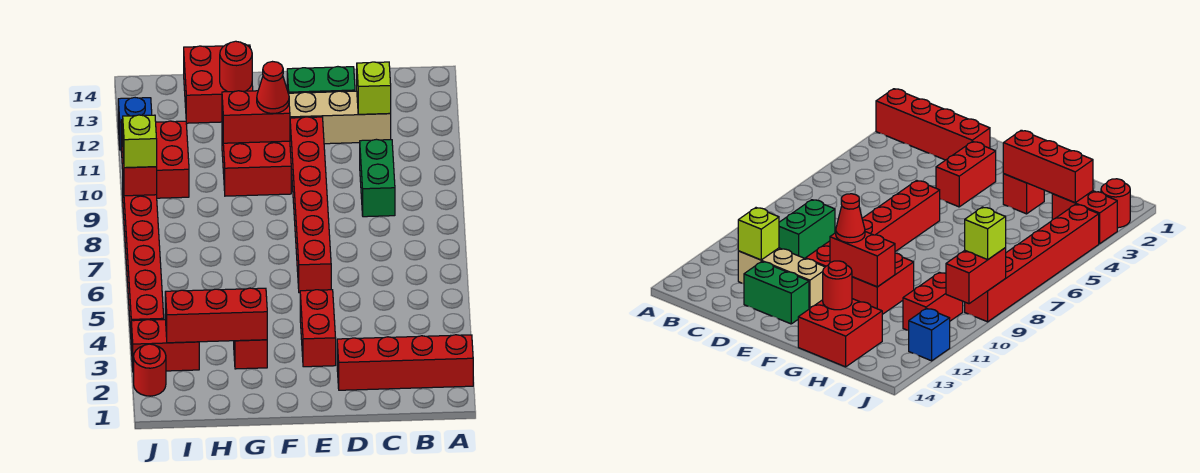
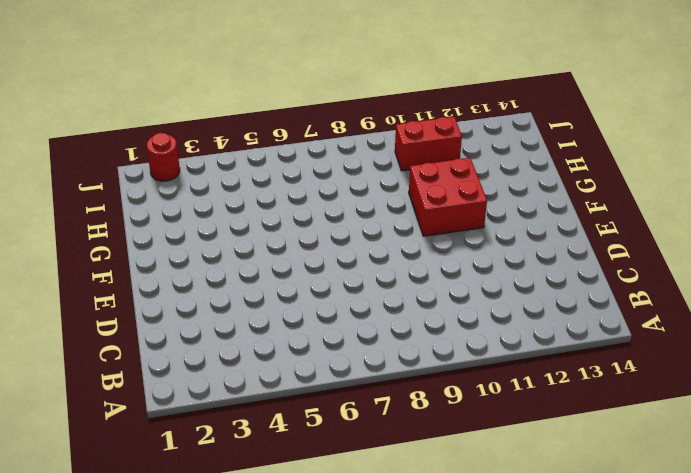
none -> red 1x4 brick [337,335,473,390]
none -> green 1x2 brick [360,139,395,217]
none -> tan 1x3 brick [289,91,391,144]

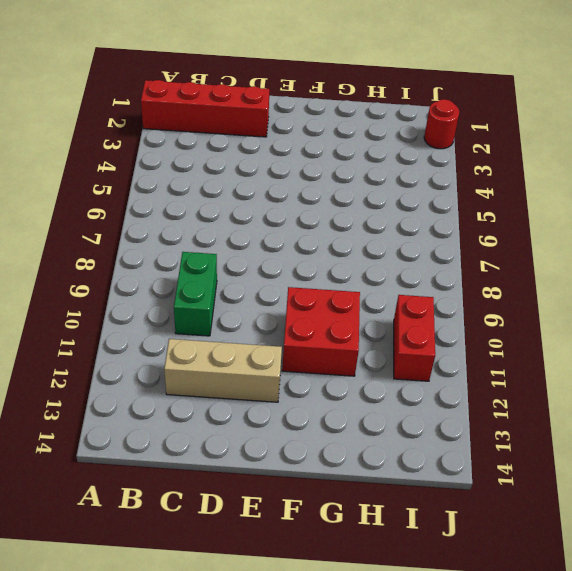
none -> green 1x2 brick [287,67,355,93]
none -> red 1x2 brick [300,290,336,367]
none -> red 1x6 brick [290,117,331,293]

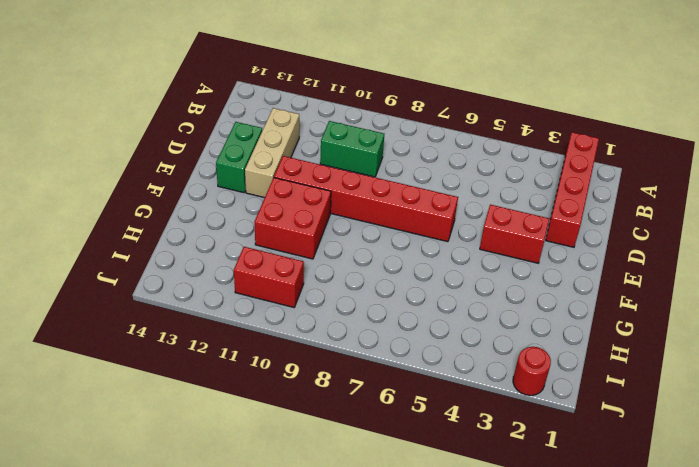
none -> red 1x1 brick [234,340,267,369]
none -> red 2x2 brick [184,45,253,123]
none -> red 1x2 brick [131,320,199,372]

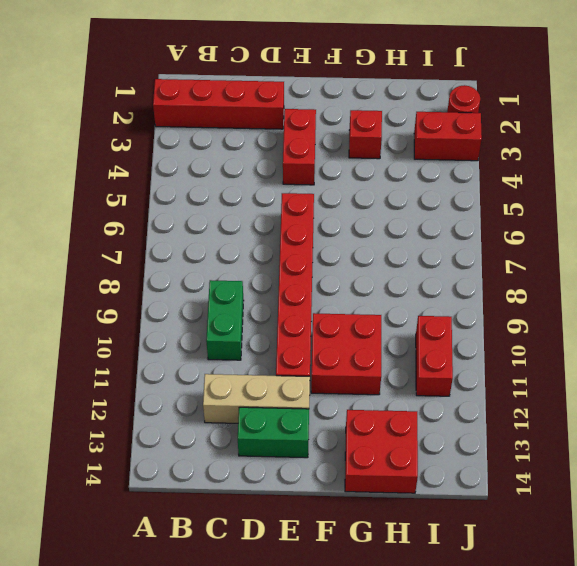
none -> red 1x6 brick [123,186,164,333]
none -> blue 1x1 brick [118,98,152,150]
none -> lime 1x1 brick [357,62,391,114]

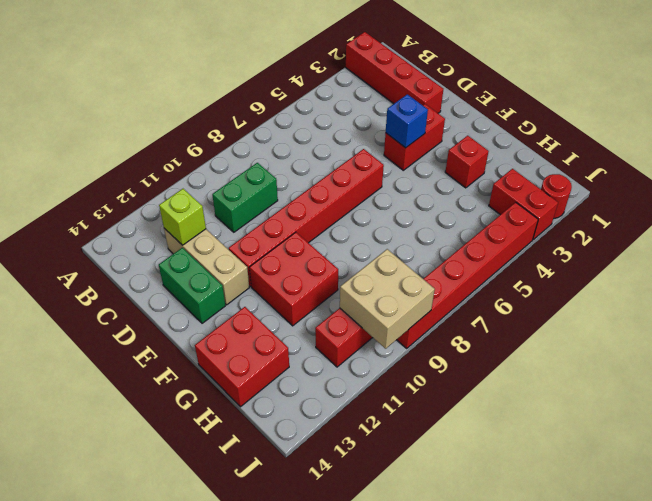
blue 1x1 brick [386,94,428,148] -> blue 1x1 brick moved to [118,98,152,150]
tan 2x2 brick [340,249,435,349] -> red 1x2 brick [121,120,157,196]
none -> red 1x2 brick [222,90,290,143]
none -> red 1x3 brick [165,288,267,343]
none -> red 1x1 round brick [220,41,252,92]

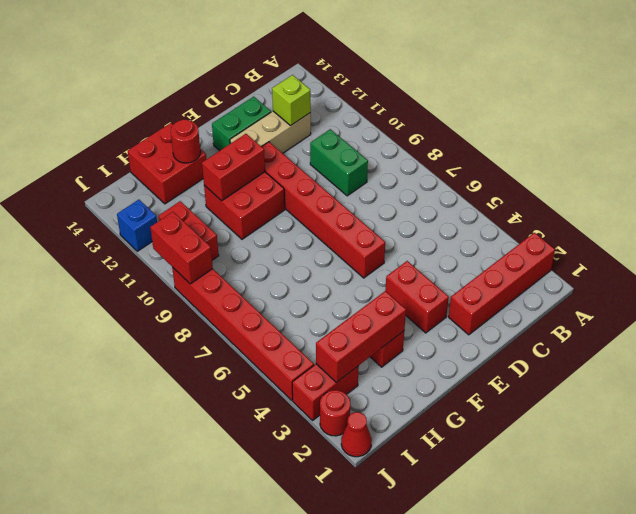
red 1x1 cone [341,412,372,457] -> red 1x1 cone moved to [257,62,289,114]
none -> lime 1x1 brick [123,115,157,168]

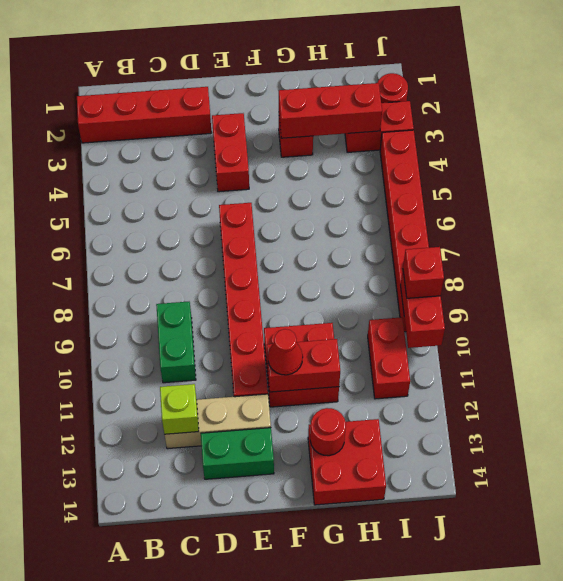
red 1x1 brick [403,247,444,298] -> lime 1x1 brick [123,115,157,168]
none -> blue 1x1 brick [118,98,152,150]

